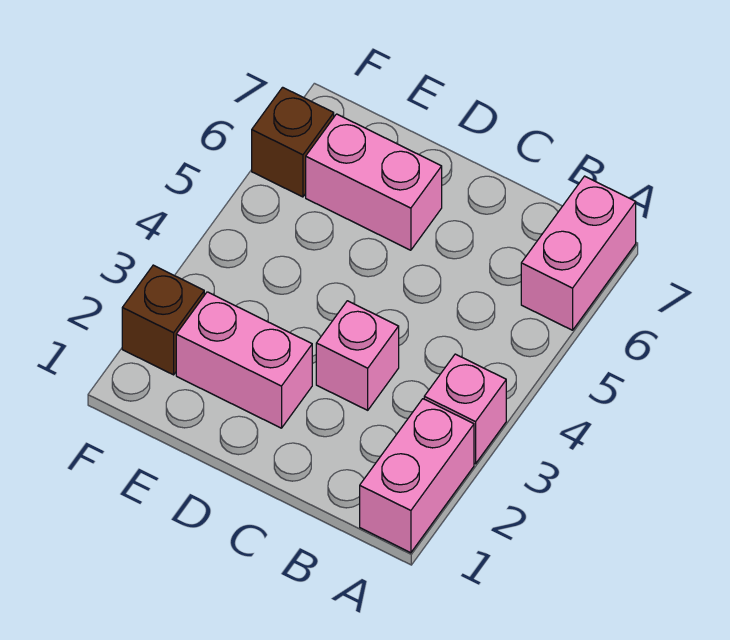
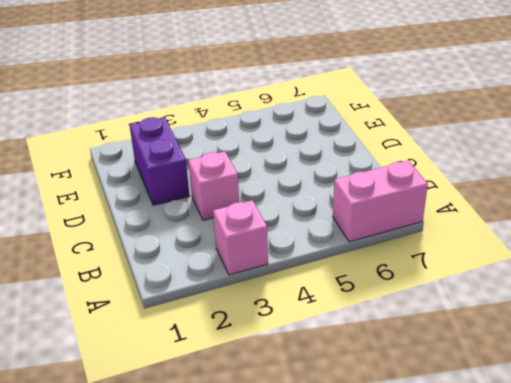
purple 1x2 brick [130,117,189,205] -> pink 1x2 brick [176,292,312,428]
none -> pink 1x2 brick [360,399,474,553]
none -> pink 1x2 brick [306,114,442,250]

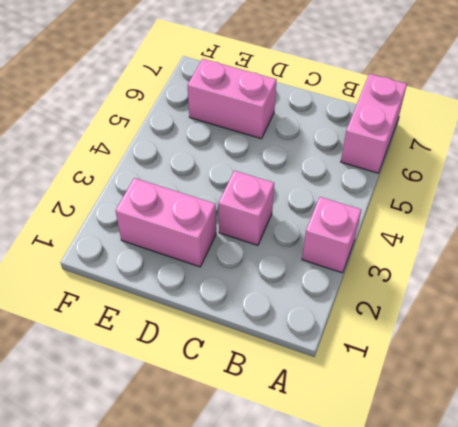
none -> pink 1x2 brick [360,399,474,553]
none -> brown 1x1 brick [122,265,204,375]

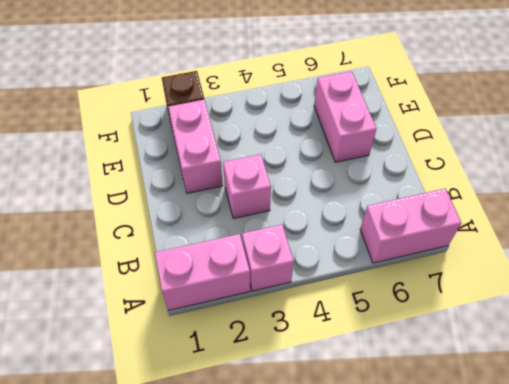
none -> brown 1x1 brick [252,87,334,197]

